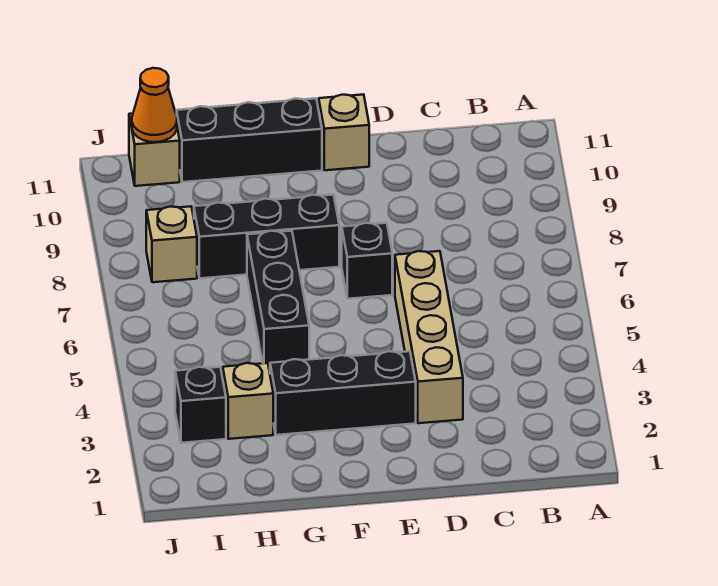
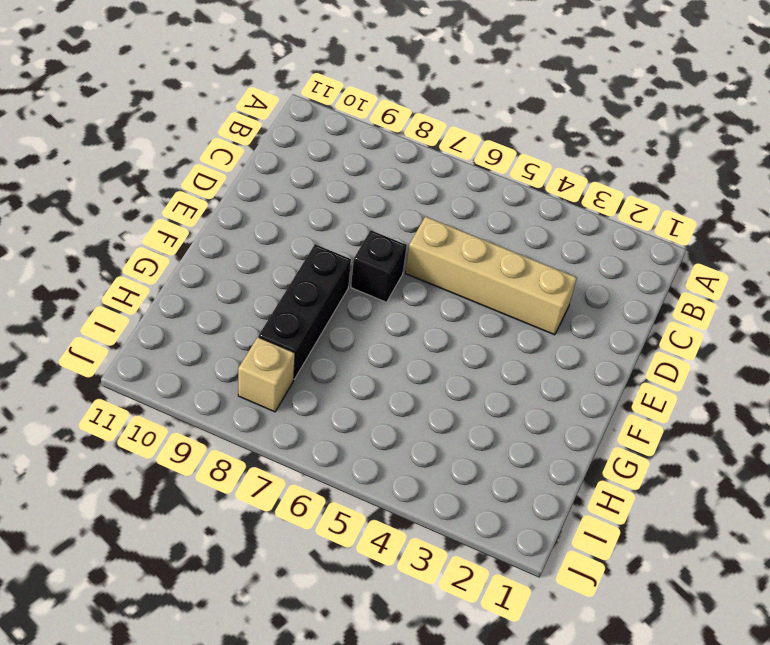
none -> black 1x3 brick [270,351,416,435]
none -> tan 1x1 brick [319,94,369,170]
none -> black 1x3 brick [177,98,322,182]

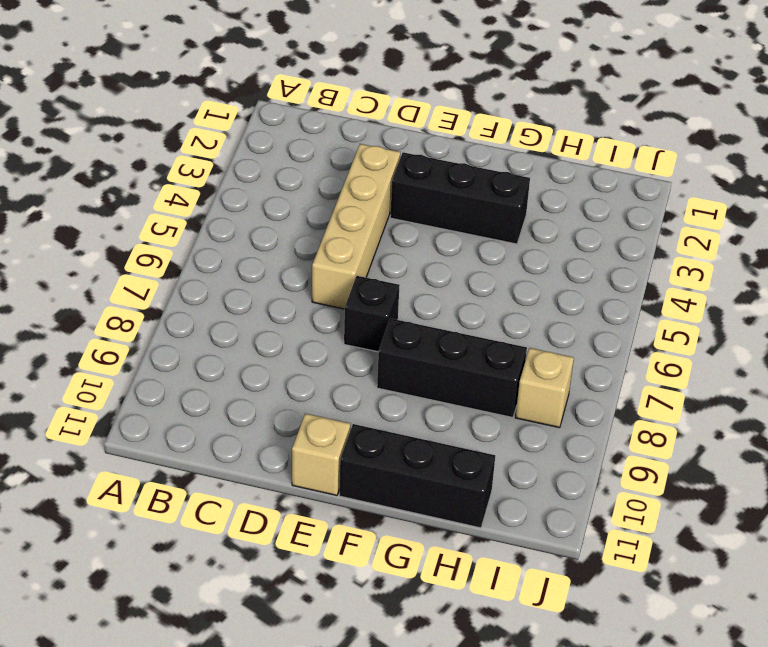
none -> black 1x3 brick [247,231,309,370]
none -> tan 1x1 brick [223,363,273,439]
none -> black 1x1 brick [175,367,226,443]

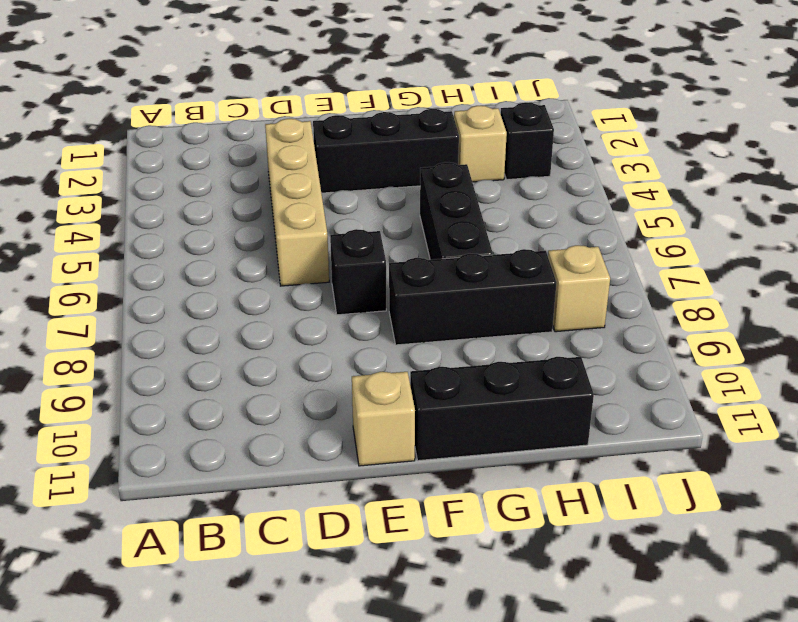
none -> tan 1x1 brick [129,114,180,186]
none -> orange 1x1 cone [132,68,177,142]

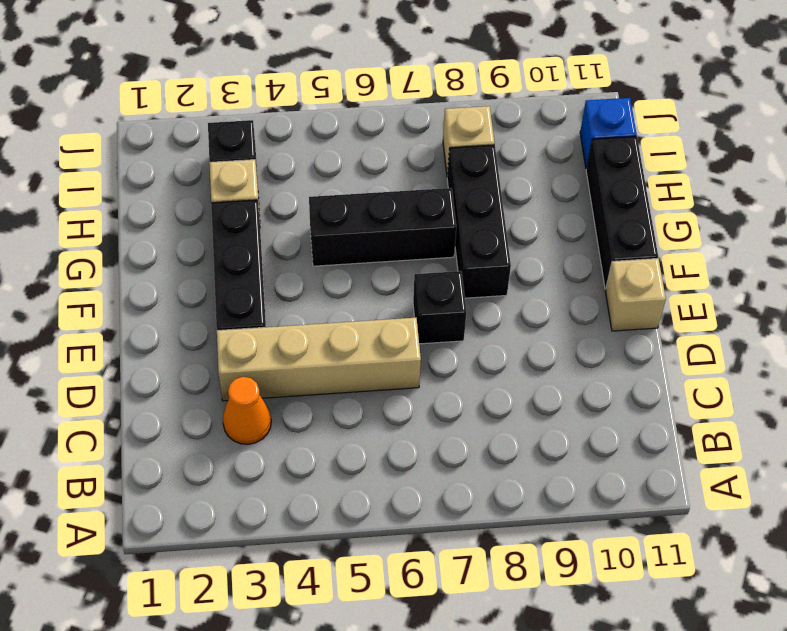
orange 1x1 cone [223,377,271,444] -> orange 1x1 cone moved to [132,68,177,142]
blue 1x1 brick [580,98,637,169] -> tan 1x1 brick [129,114,180,186]

